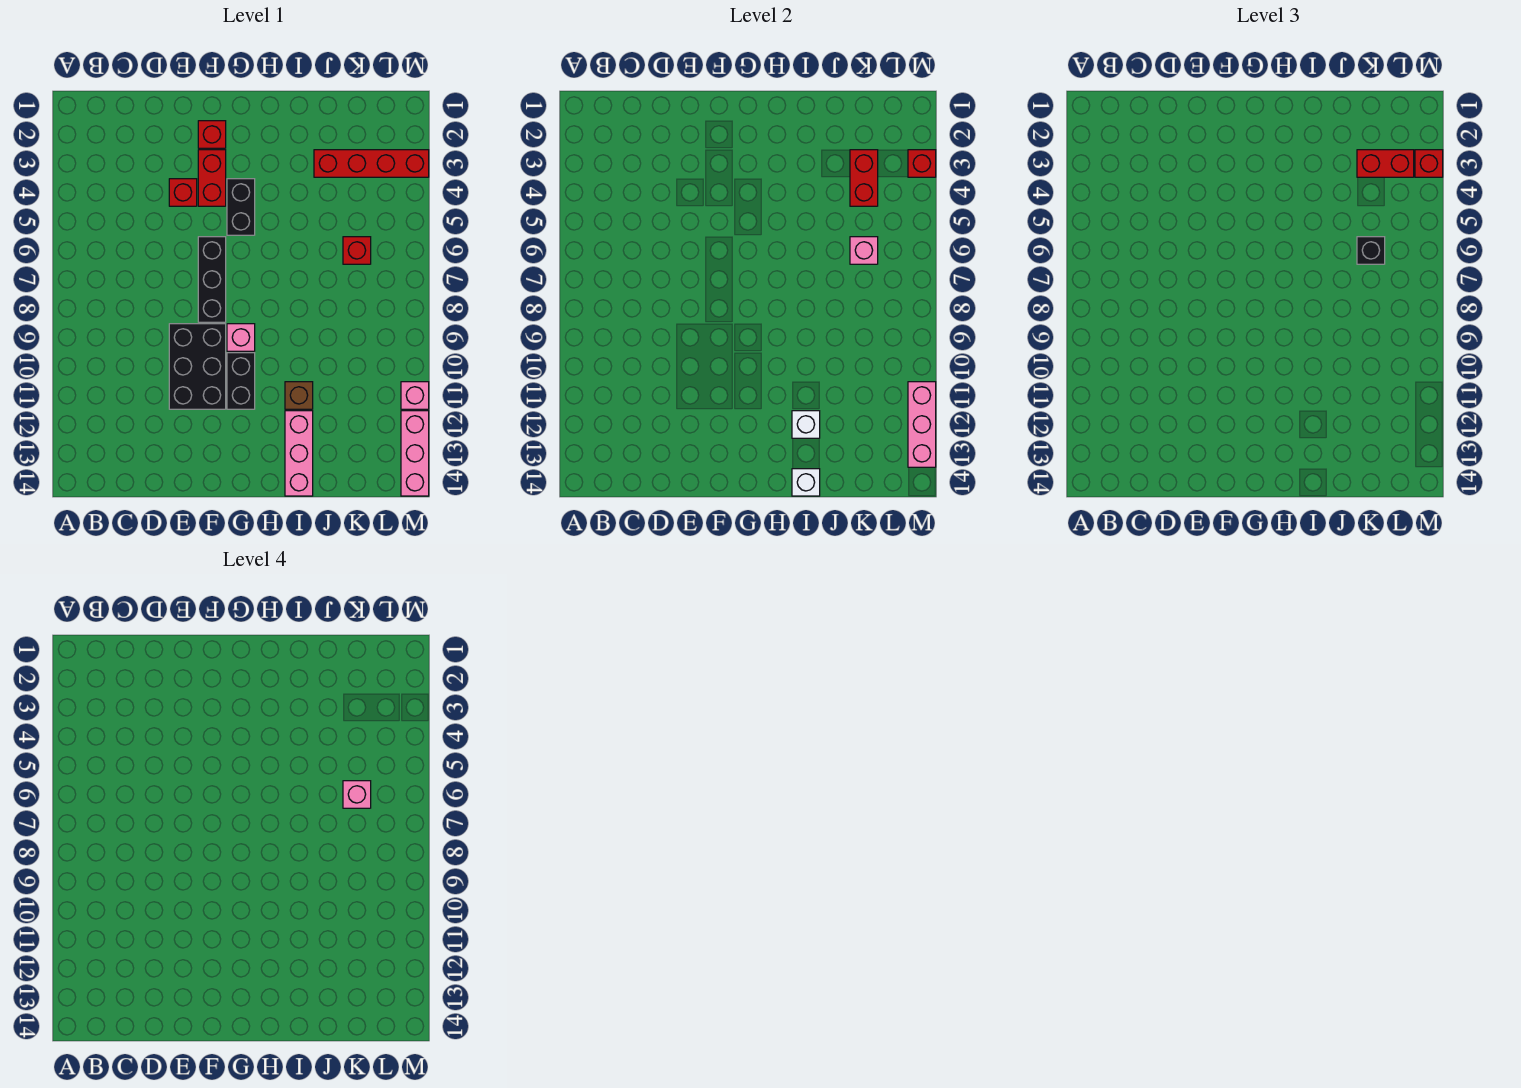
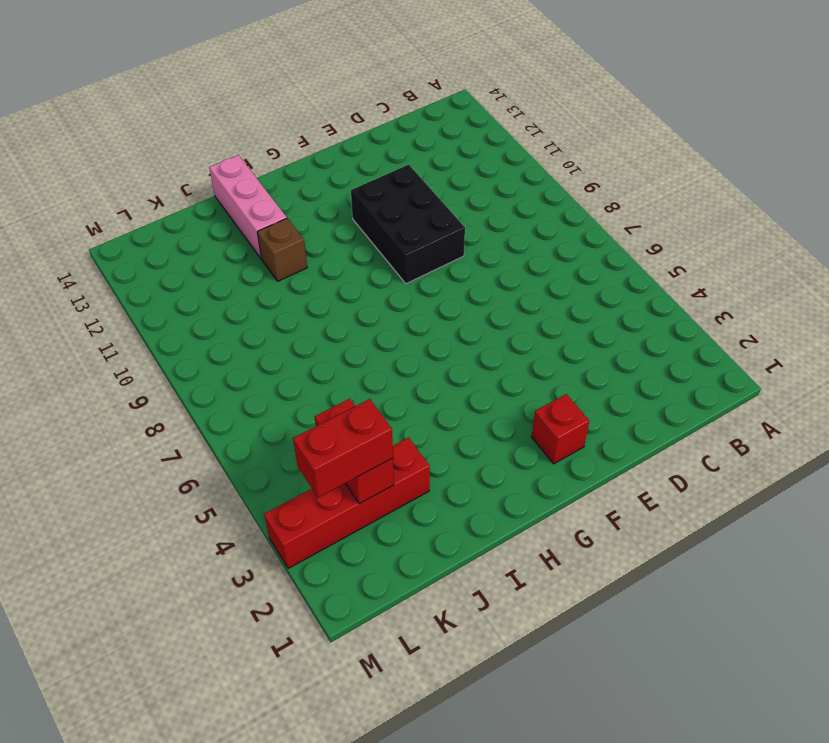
none -> red 1x1 brick [169,179,197,206]
none -> red 1x2 brick [198,150,226,206]
none -> black 1x3 brick [198,237,226,322]

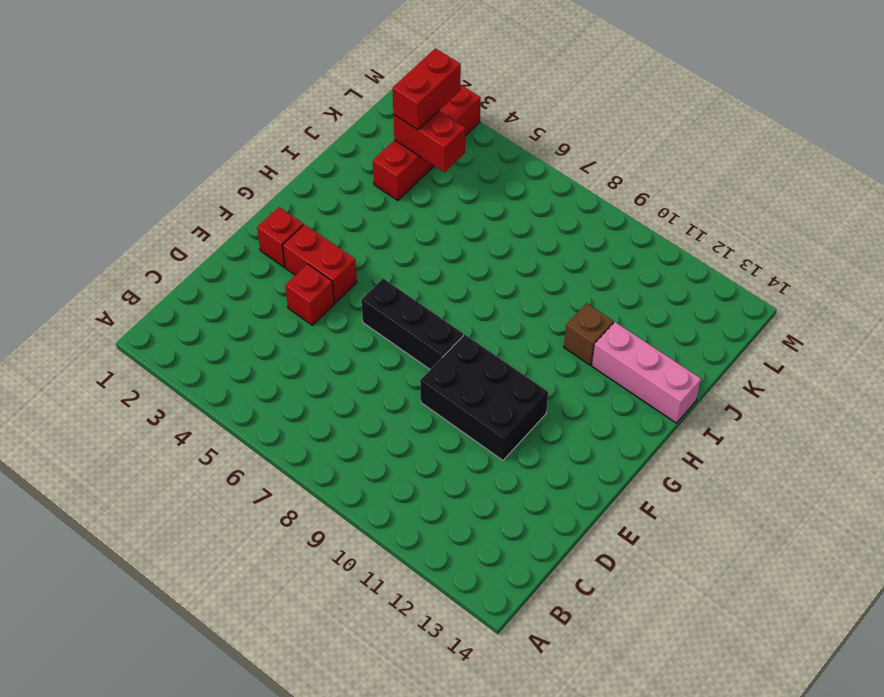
none -> black 1x2 brick [227,179,255,235]
none -> pink 1x1 brick [227,324,255,351]
none -> black 1x2 brick [227,353,255,409]

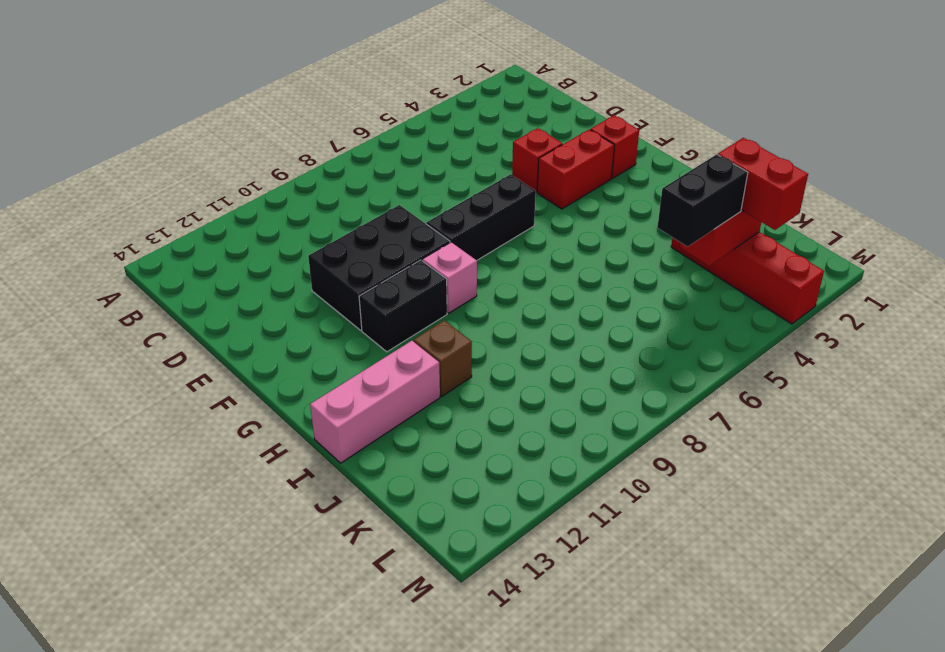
black 1x2 brick [657,154,748,247] -> black 1x2 brick moved to [227,179,255,235]
none -> red 1x1 brick [343,237,371,264]
none -> pink 1x1 brick [401,382,429,409]
none -> pink 1x3 brick [401,411,429,496]

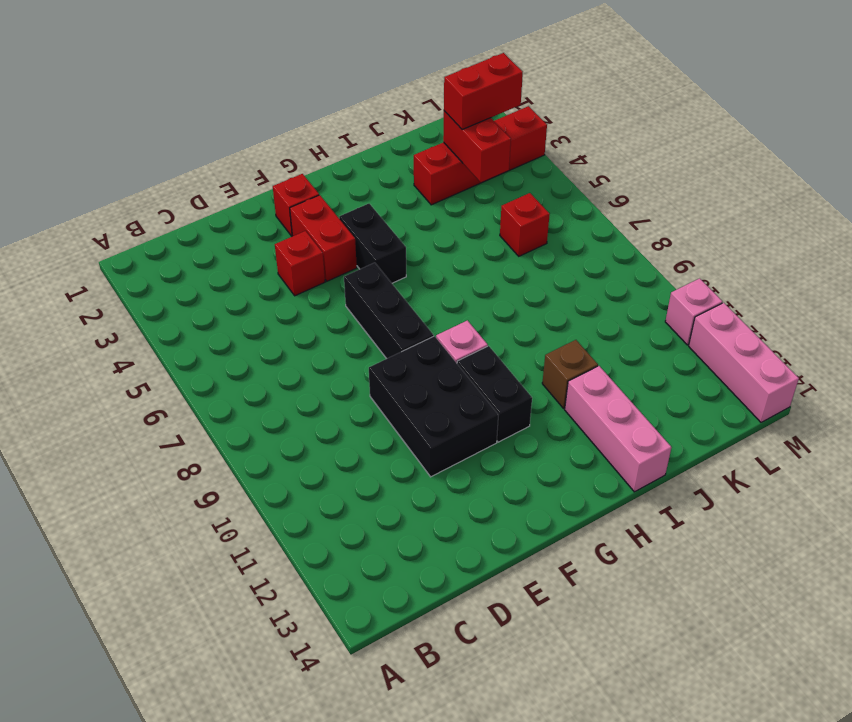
none -> white 1x1 brick [792,411,820,438]
none -> white 1x1 brick [792,469,820,496]
none -> pink 1x1 brick [850,237,878,264]

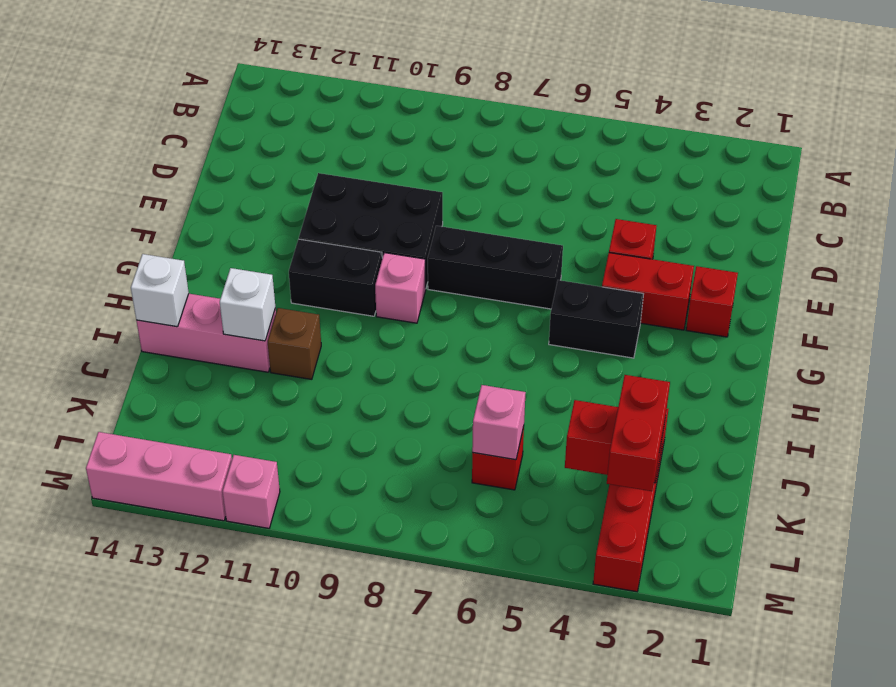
none -> red 1x1 brick [908,150,936,177]
none -> pink 1x3 brick [908,382,936,467]
none -> black 1x1 brick [1357,237,1385,264]

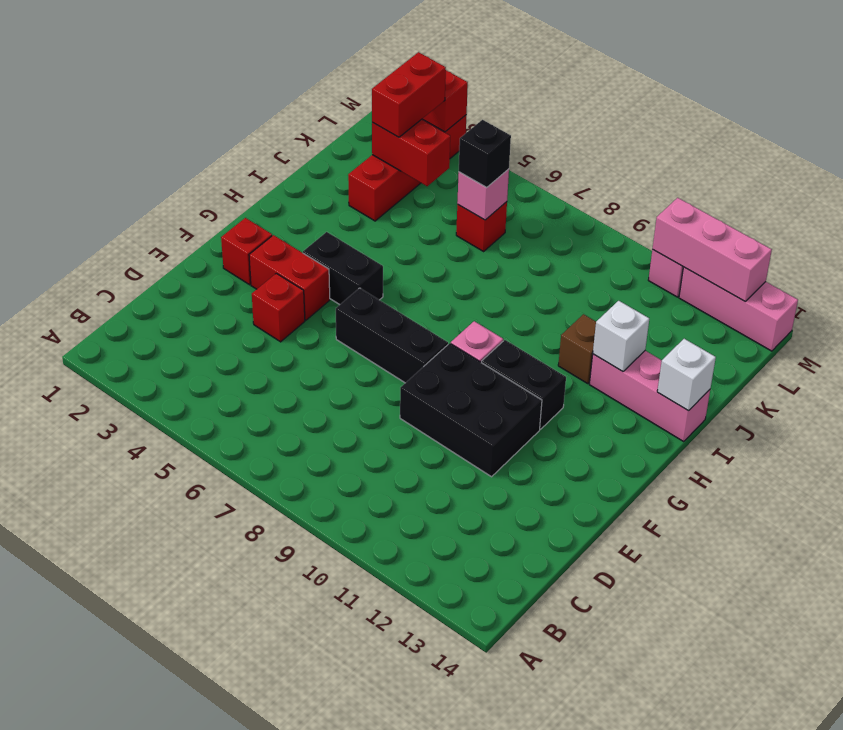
none -> red 1x1 brick [1415,150,1443,177]
none -> pink 1x1 brick [343,781,371,808]

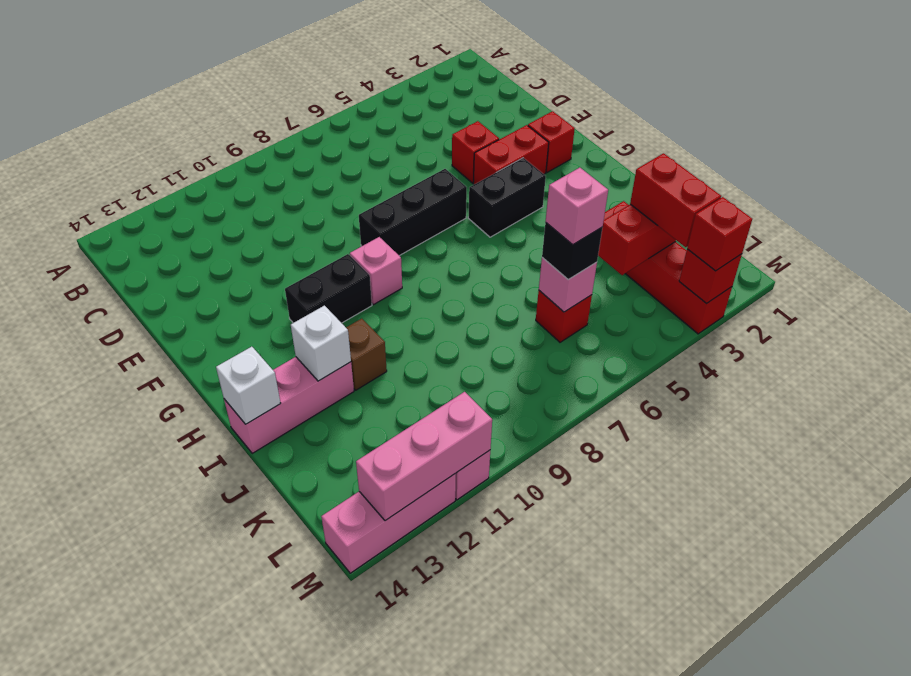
none -> black 2x3 brick [169,324,226,409]

